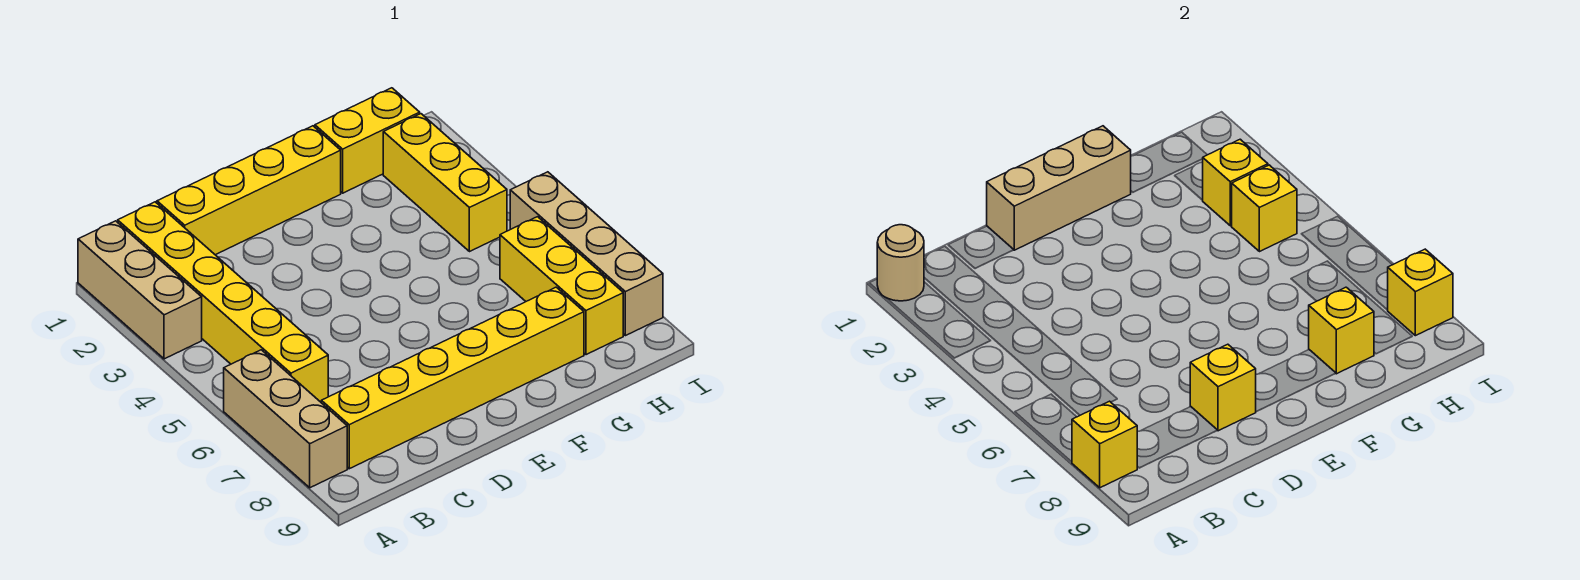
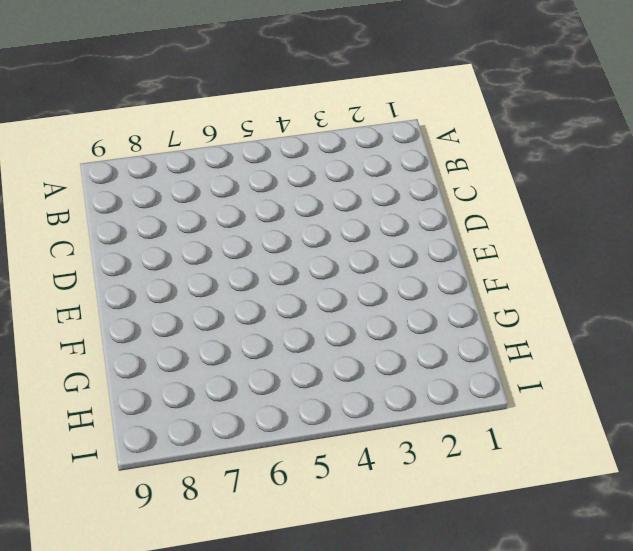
none -> tan 1x3 brick [78,221,202,359]
none -> tan 1x3 brick [224,350,347,488]
none -> yellow 1x6 brick [118,202,328,402]

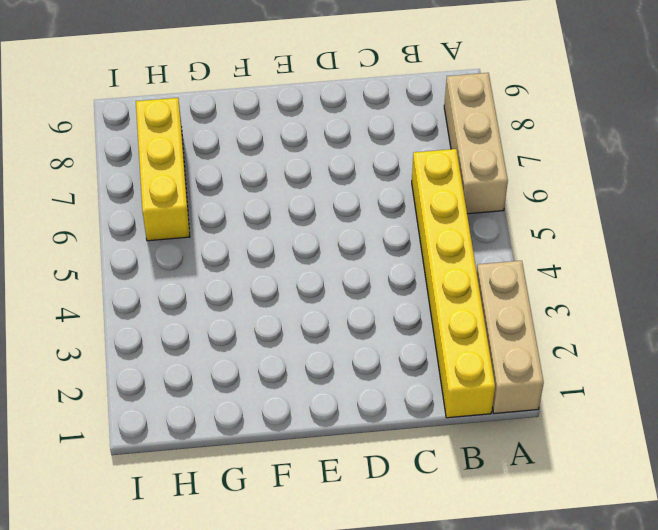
none -> yellow 1x6 brick [321,287,584,469]
none -> yellow 1x4 brick [157,126,341,255]
none -> yellow 1x2 brick [315,88,420,193]

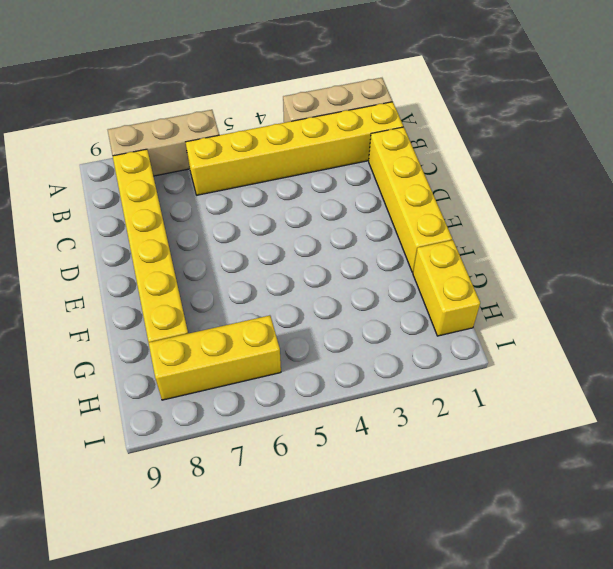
none -> yellow 1x3 brick [383,114,507,252]
none -> tan 1x4 brick [510,172,663,336]
none -> tan 1x1 round brick [877,225,924,301]

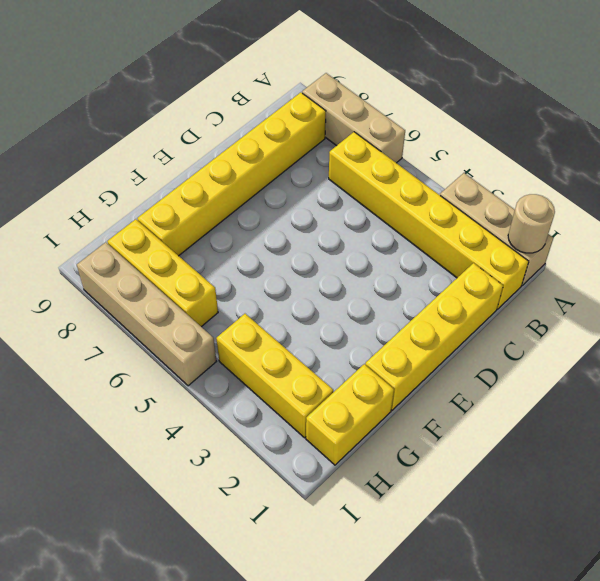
none -> yellow 1x1 brick [1072,401,1137,488]
none -> tan 1x3 brick [987,126,1131,250]
none -> yellow 1x1 brick [1190,344,1256,431]

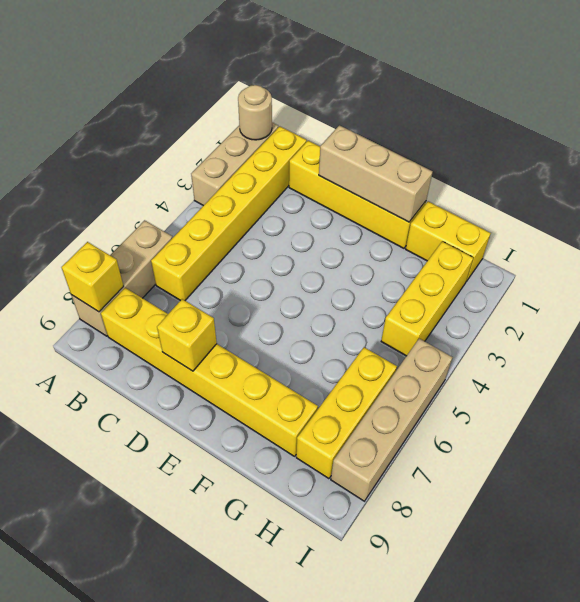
none -> yellow 1x1 brick [1309,287,1374,374]
none -> yellow 1x1 brick [1203,139,1268,226]
none -> yellow 1x1 brick [1231,165,1297,252]

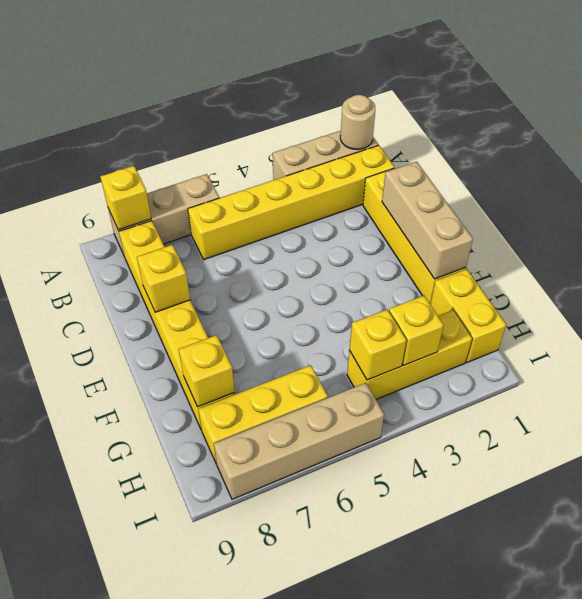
none -> yellow 1x1 brick [1388,249,1453,336]

